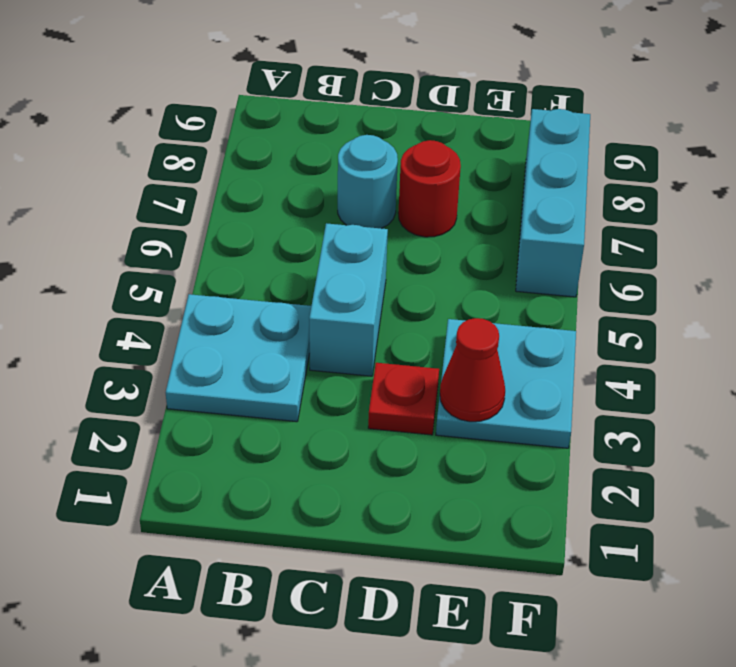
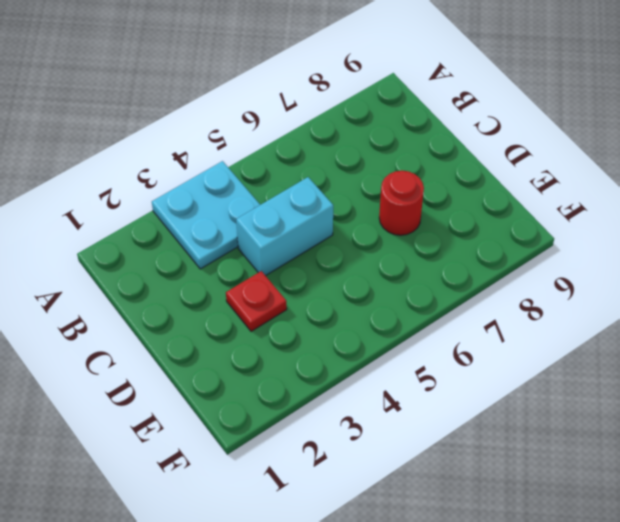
none -> cyan 1x1 round brick [338,135,398,229]
none -> cyan 2x2 plate [436,319,576,448]

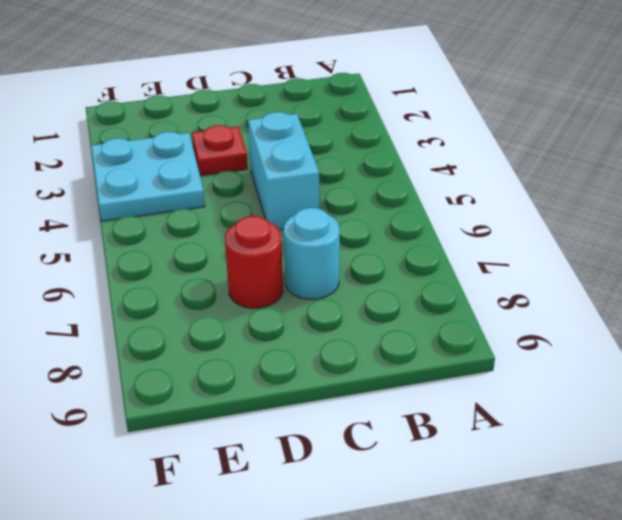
none -> cyan 2x2 plate [166,294,311,422]
none -> cyan 1x3 brick [516,109,590,297]

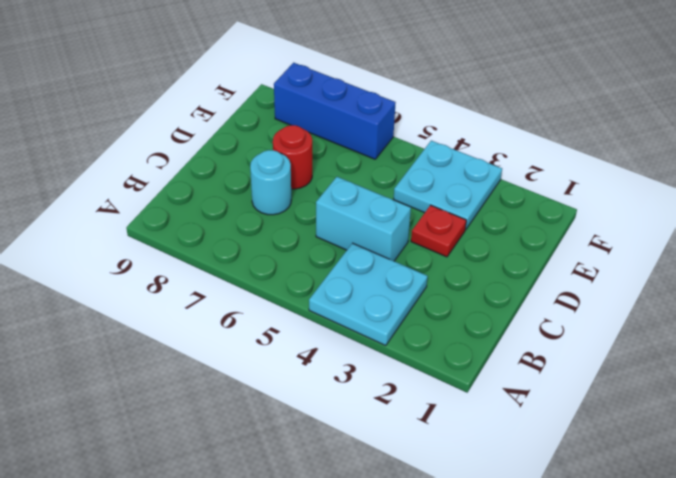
blue 1x3 brick [274,63,396,159] -> cyan 1x3 brick [516,109,590,297]
none -> red 1x1 cone [440,318,505,422]

